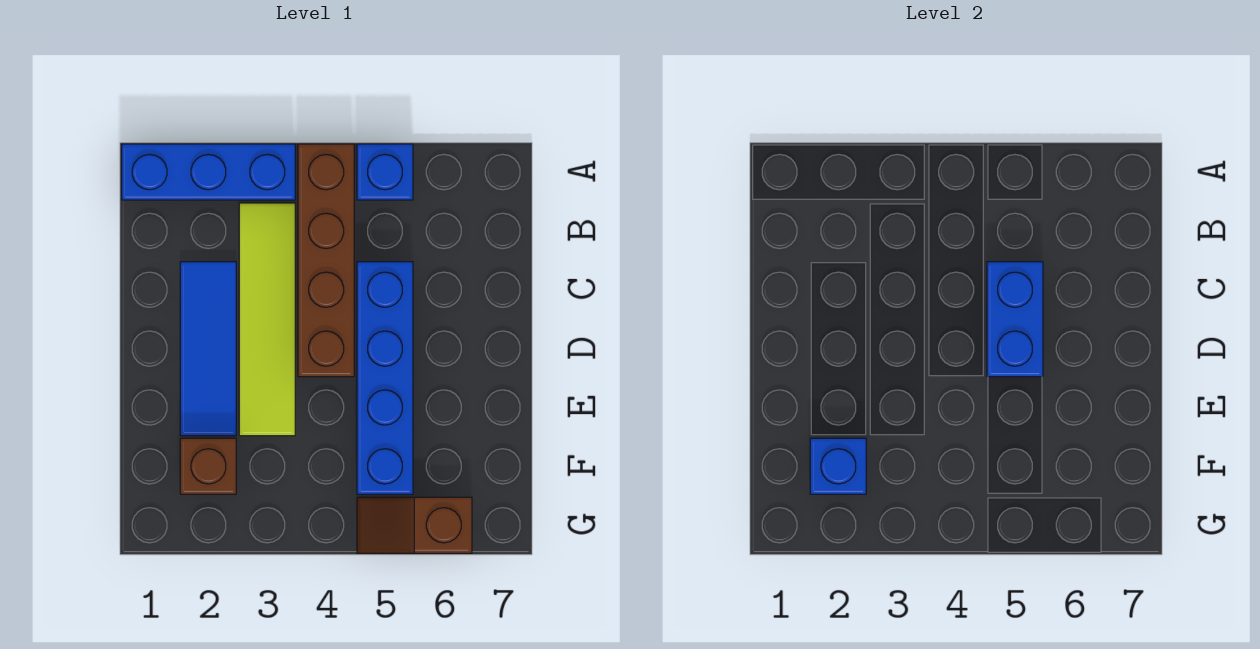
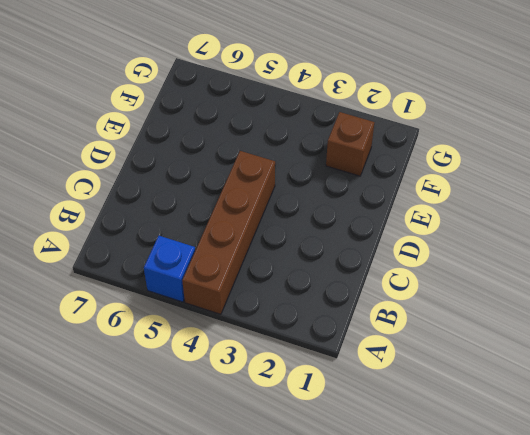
none -> blue 1x3 brick [122,144,295,200]
none -> lime 1x4 tile [239,203,295,436]

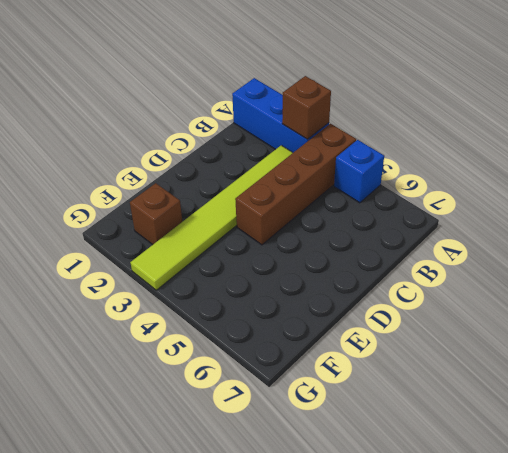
brown 1x1 brick [282,76,331,139] -> none
lime 1x6 tile [130,145,293,290] -> lime 1x4 tile [239,203,295,436]
none -> blue 1x3 tile [180,262,236,436]
none -> blue 1x4 brick [357,262,413,494]

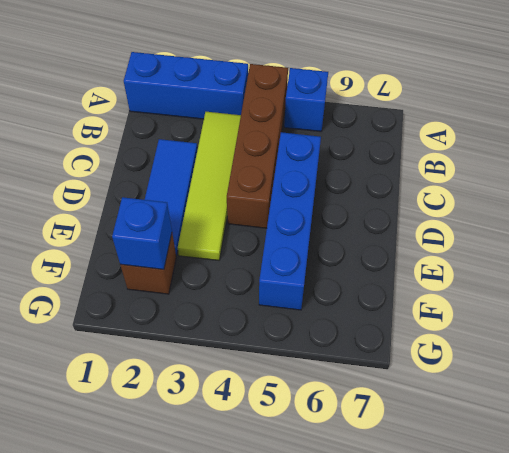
none -> brown 1x2 slope [357,497,472,553]
none -> blue 1x2 brick [987,262,1043,377]

